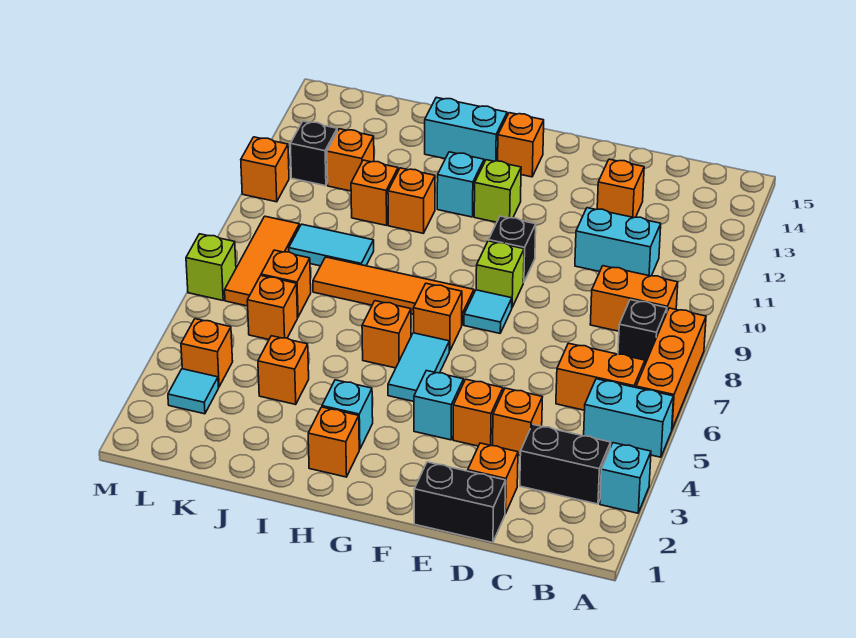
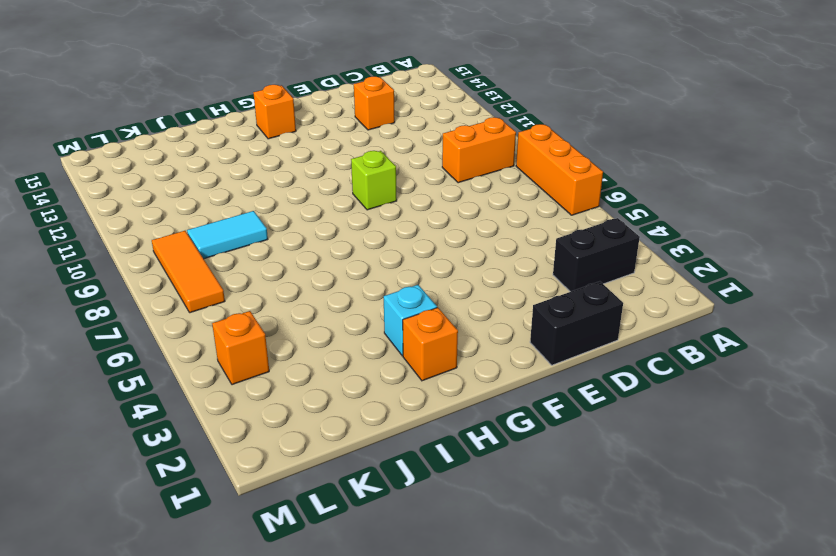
none -> cyan 1x1 brick [600,443,651,513]
none -> cyan 1x2 brick [584,379,674,457]
none -> orange 1x2 brick [556,343,645,410]
none -> black 1x1 brick [618,300,667,364]

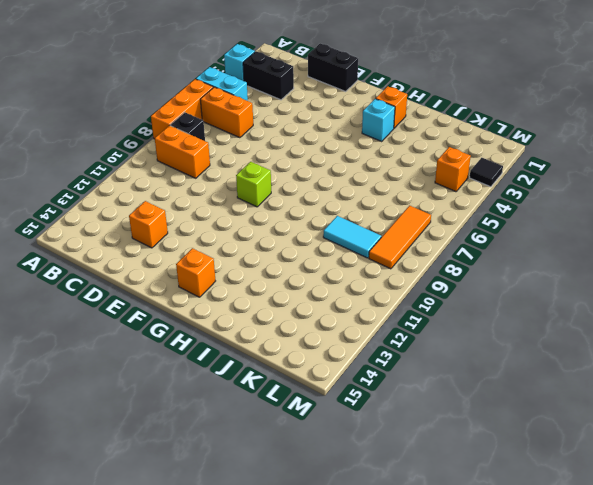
black 1x1 tile [470,158,503,187] -> none
none -> cyan 1x2 brick [575,208,661,276]
none -> orange 1x1 brick [468,443,518,514]
none -> orange 1x1 brick [493,388,542,456]
none -> orange 1x1 brick [453,379,503,446]

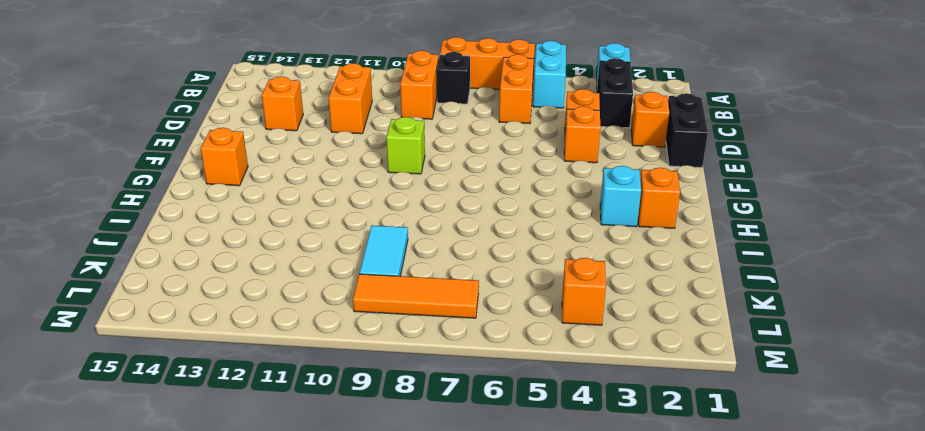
orange 1x2 brick [329,63,372,134] -> cyan 1x2 brick [575,208,661,276]
none -> cyan 1x1 brick [414,371,464,440]
none -> cyan 1x1 tile [464,290,512,333]
none -> black 1x1 brick [489,216,536,283]
none -> cyan 1x2 tile [388,333,449,401]

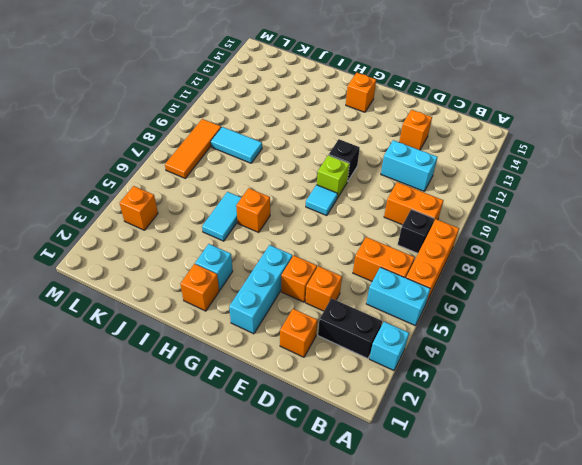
cyan 1x3 brick [229,245,292,334] -> cyan 1x1 brick [414,371,464,440]
cyan 1x2 tile [202,192,241,241] -> cyan 1x2 tile moved to [388,333,449,401]
none -> black 1x2 brick [414,462,506,543]
none -> orange 1x1 brick [413,283,462,351]
none -> orange 1x4 tile [313,257,474,324]
none -> lime 1x1 brick [474,160,521,222]

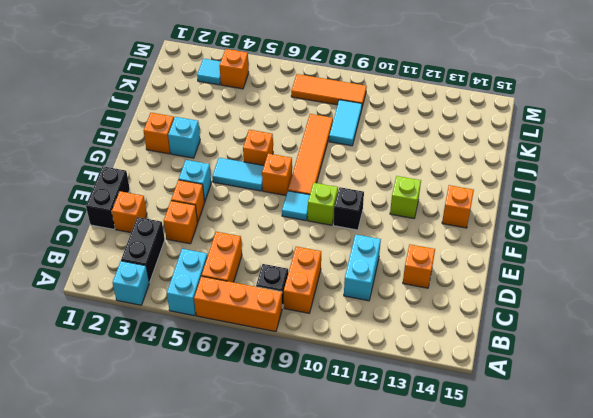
none -> cyan 1x1 brick [437,152,484,217]
none -> cyan 1x2 brick [425,97,507,162]
none -> orange 1x1 brick [388,168,435,233]
none -> orange 1x1 brick [258,336,309,405]

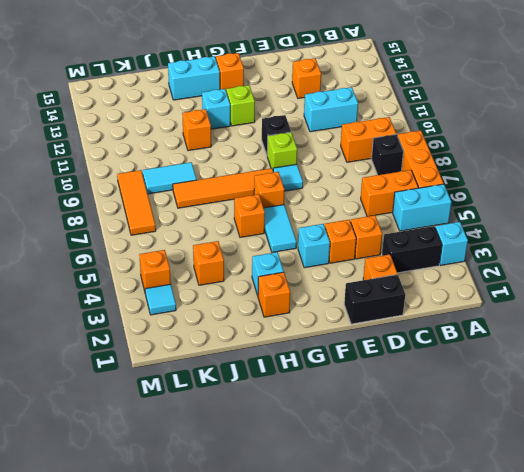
none -> orange 1x1 brick [351,160,398,225]
none -> orange 1x1 brick [247,276,298,339]
none -> orange 1x1 brick [261,250,311,317]
none -> orange 1x1 brick [327,129,374,191]

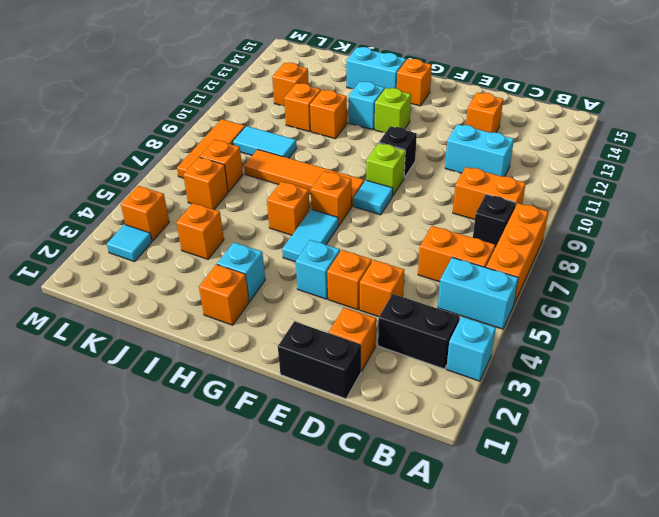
none -> black 1x1 brick [290,121,337,186]
none -> lime 1x1 brick [186,234,236,300]
none -> orange 1x1 brick [241,137,289,202]

